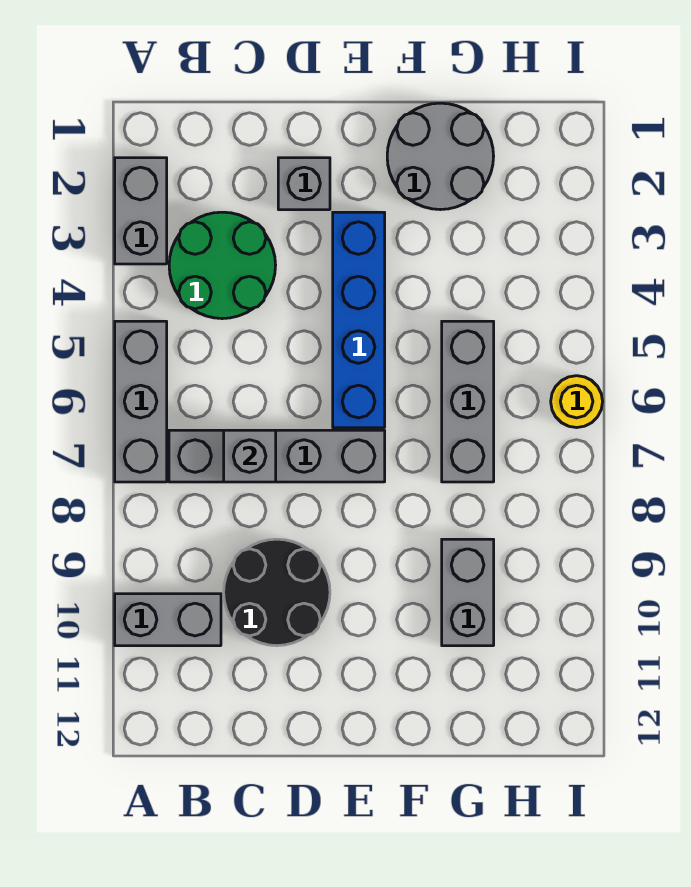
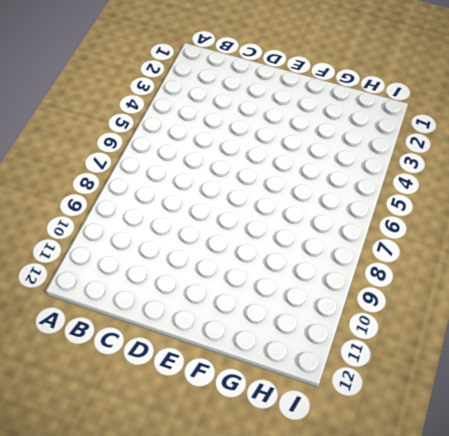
none -> grey 1x2 brick [115,158,167,264]
none -> grey 1x3 brick [115,321,167,482]
none -> grey 1x2 brick [115,594,221,646]

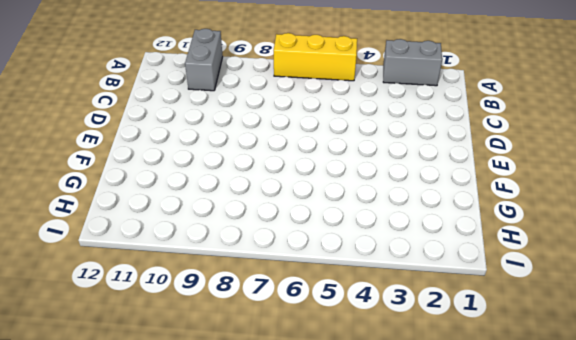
yellow 1x3 brick [274,33,357,81] -> grey 1x3 brick [115,321,167,482]
none -> green 2x2 round brick [169,212,276,319]
none -> grey 1x4 brick [169,430,385,482]
none -> black 2x2 round brick [224,539,330,646]

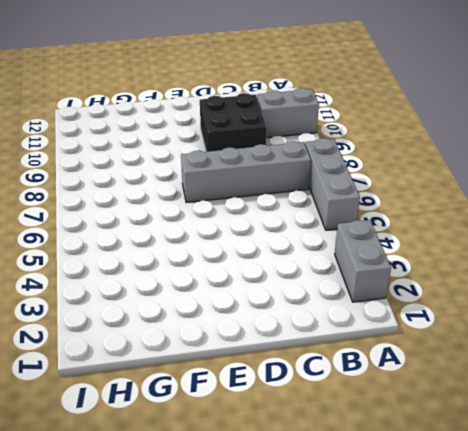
black 2x2 brick [200,93,267,152] -> black 2x2 round brick [224,539,330,646]
none -> green 2x2 round brick [169,212,276,319]
none -> grey 1x1 brick [278,158,330,210]
none -> blue 1x4 brick [333,212,385,428]

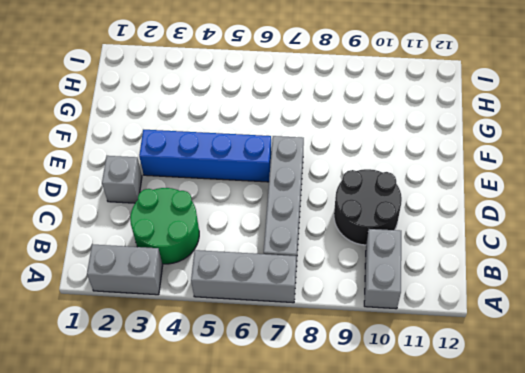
none -> grey 2x2 round brick [387,103,494,210]
none -> grey 1x3 brick [442,321,494,482]
none -> grey 1x2 brick [442,539,494,646]

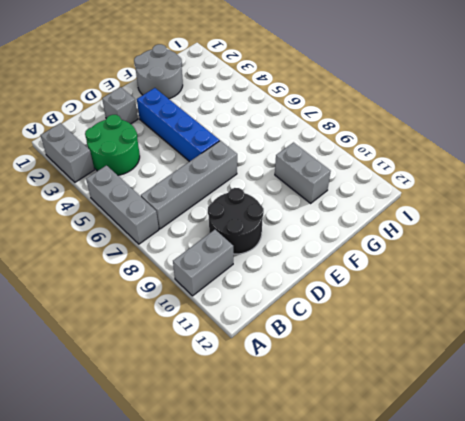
none -> grey 1x3 brick [442,321,494,482]
none -> yellow 1x1 round brick [551,376,603,428]
none -> grey 1x1 brick [224,430,276,482]

